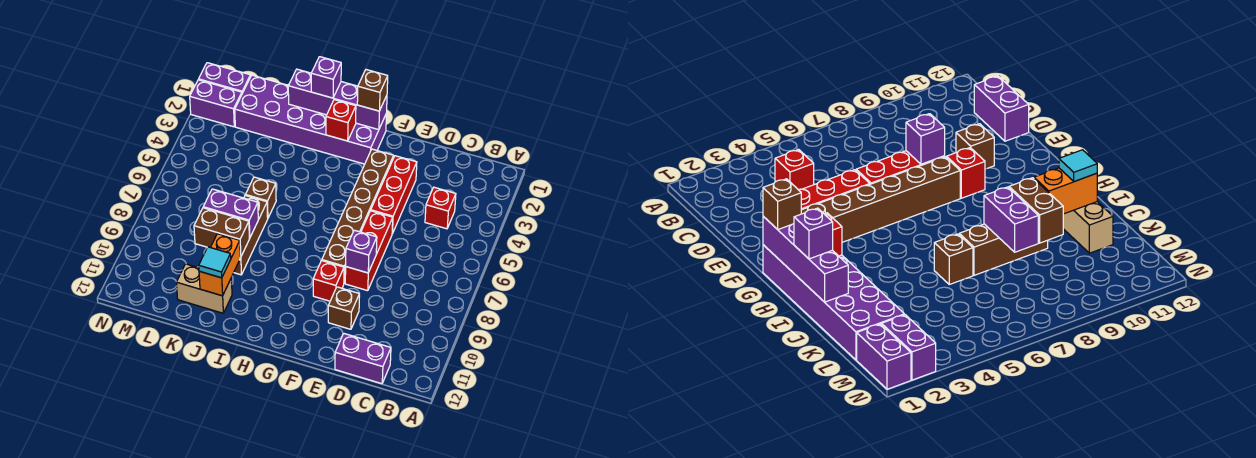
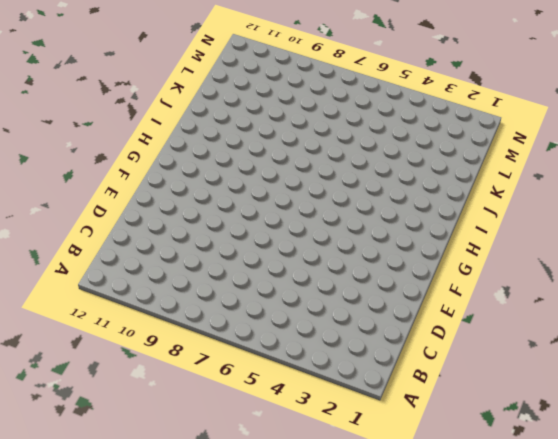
none -> red 1x1 brick [425,187,456,229]
none -> purple 1x2 brick [335,334,391,384]
none -> red 1x3 brick [371,156,417,234]

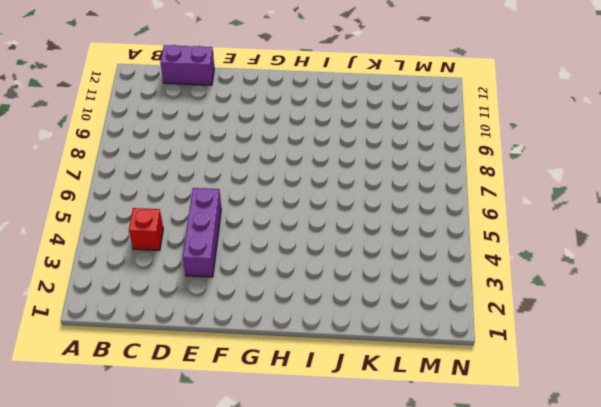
purple 1x3 brick [183,188,221,277] -> red 1x3 brick [371,156,417,234]
none -> red 1x3 brick [345,211,393,291]
none -> brown 1x1 brick [328,287,359,329]
none -> brown 1x6 brick [322,149,394,283]

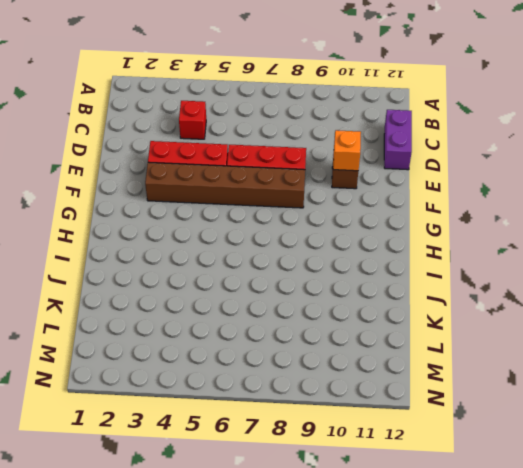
orange 1x1 brick [333,130,361,171] -> none
none -> red 1x1 brick [313,261,344,301]
none -> purple 2x6 brick [235,75,387,164]
none -> brown 1x1 brick [245,177,276,218]

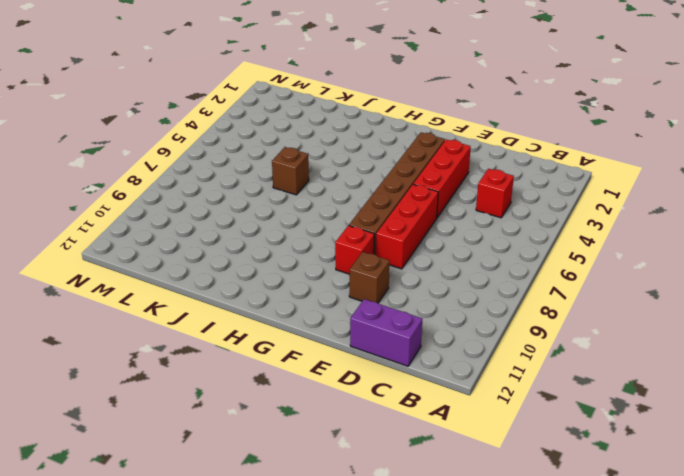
none -> purple 2x6 brick [235,75,387,164]
none -> brown 1x3 brick [234,196,268,275]
none -> tan 1x2 brick [176,264,232,313]

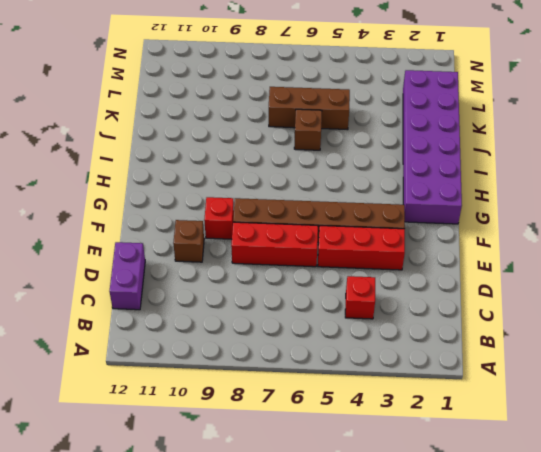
brown 1x3 brick [269,87,350,130] -> brown 1x3 brick moved to [234,196,268,275]
none -> tan 1x2 brick [176,264,232,313]
none -> purple 1x2 brick [199,63,251,93]
none -> purple 1x2 brick [190,80,242,127]

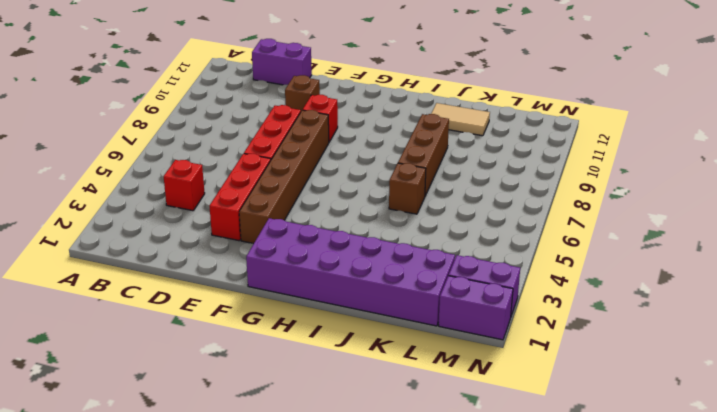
tan 1x2 tile [431,103,490,136] -> tan 1x2 brick [176,264,232,313]
none -> purple 1x1 brick [346,230,377,273]
none -> purple 1x4 brick [288,69,387,130]
none -> red 1x1 brick [326,100,356,141]

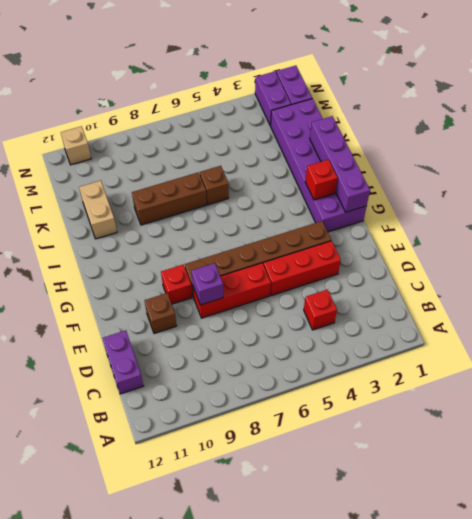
tan 1x1 brick [61,126,91,165] -> none
none -> purple 1x2 brick [203,189,258,238]
none -> brown 1x2 brick [194,208,249,257]
none -> orange 1x2 brick [199,234,240,296]

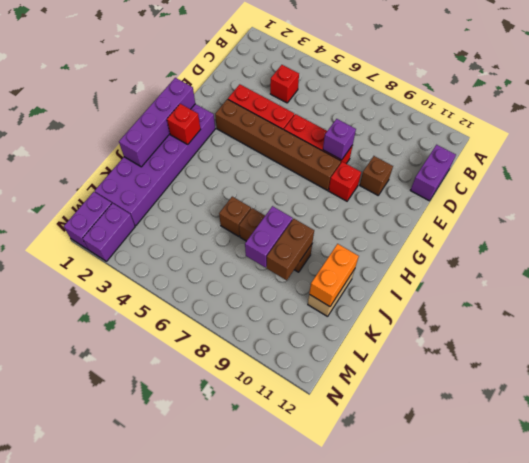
orange 1x2 brick [309,244,359,307] -> orange 1x2 brick turned to [199,234,240,296]
none -> brown 1x1 brick [357,70,388,111]
none -> purple 1x1 brick [311,57,341,98]
none -> cyan 1x1 tile [199,247,231,278]

